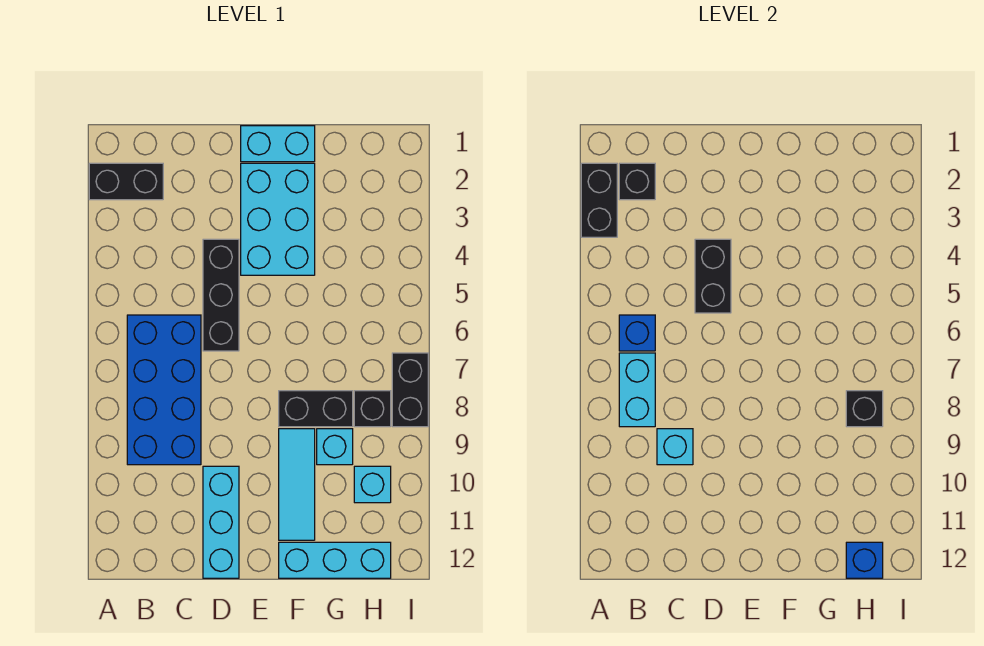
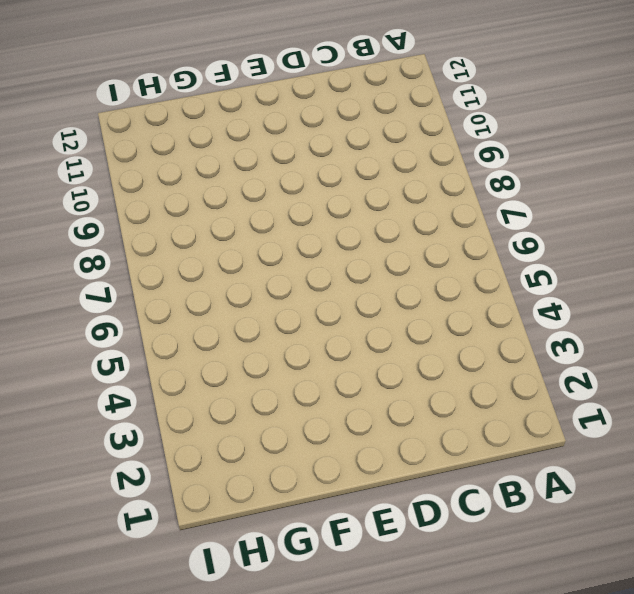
none -> black 1x2 brick [89,163,163,200]
none -> blue 2x4 brick [127,315,201,465]
none -> black 1x3 brick [203,239,239,351]

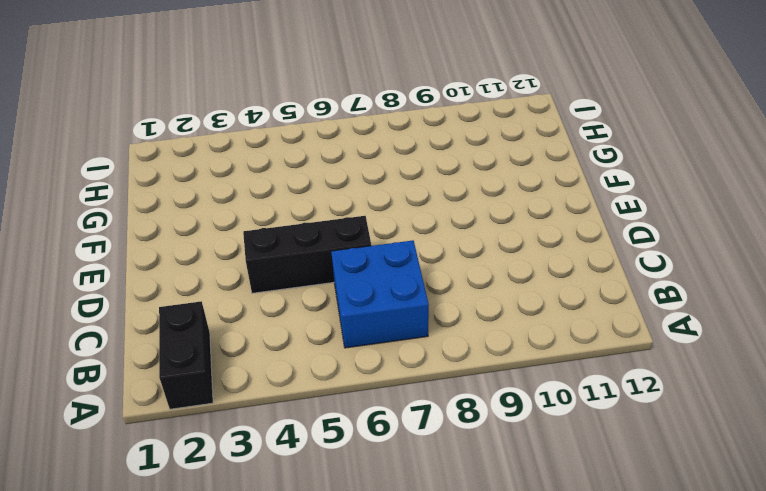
blue 2x2 brick [331,240,429,348] -> blue 2x4 brick [127,315,201,465]
none -> cyan 1x3 brick [203,466,239,578]
none -> cyan 1x2 brick [241,126,315,162]
none -> cyan 2x3 brick [241,163,315,275]

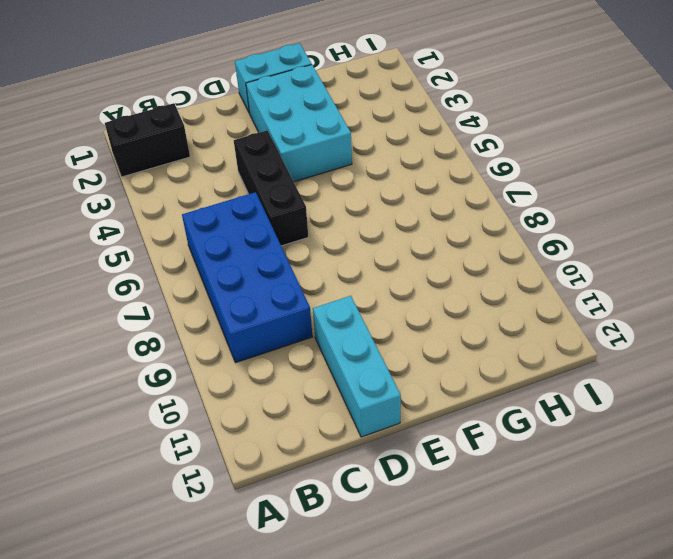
none -> black 1x2 brick [279,391,353,427]
none -> cyan 1x3 tile [279,429,315,540]
none -> cyan 1x3 brick [279,542,391,578]

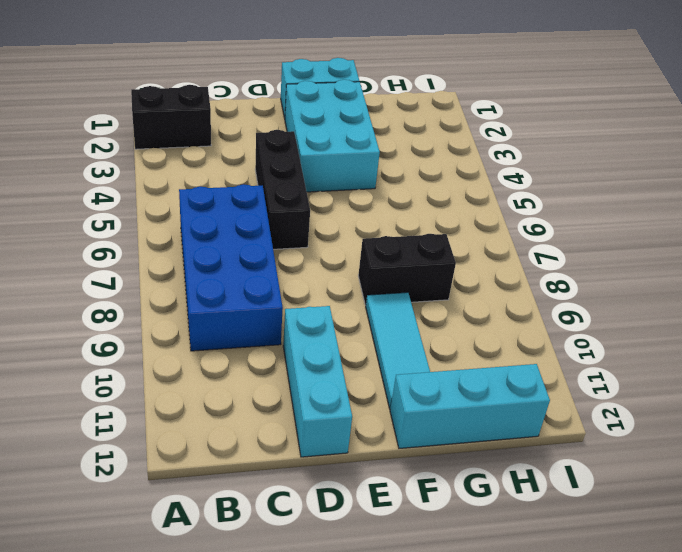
none -> cyan 1x1 brick [317,429,353,465]
none -> black 1x1 brick [354,391,391,427]
none -> cyan 1x1 brick [354,466,391,503]

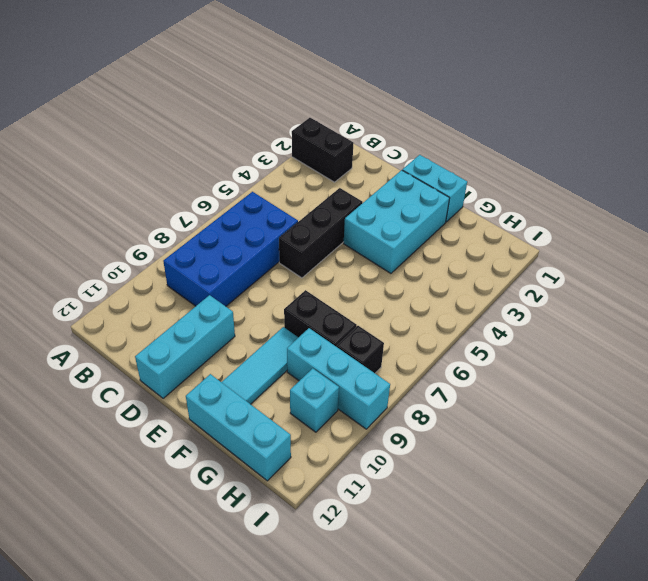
cyan 1x3 brick [287,328,390,429] -> cyan 1x1 brick [317,429,353,465]
none -> black 1x2 brick [392,353,428,427]
none -> black 1x2 brick [581,163,617,237]
none -> black 1x1 brick [619,163,655,200]

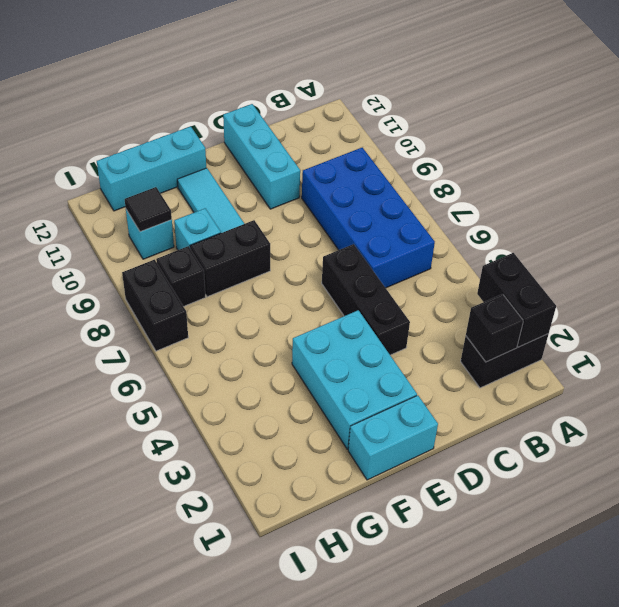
black 1x1 tile [125,187,172,232] -> none
none -> blue 1x1 brick [619,315,655,351]
none -> cyan 1x2 brick [619,353,655,427]
none -> cyan 1x1 brick [657,429,693,465]

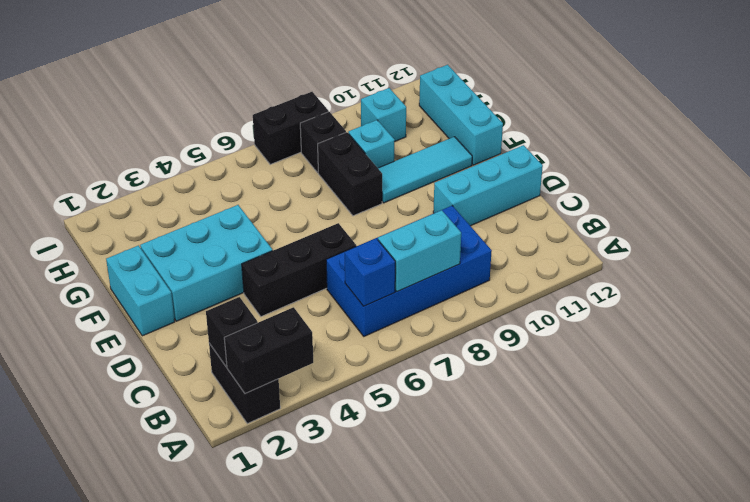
none -> cyan 1x1 brick [657,429,693,465]
none -> black 1x2 brick [695,239,731,313]
none -> black 1x1 brick [846,391,883,427]

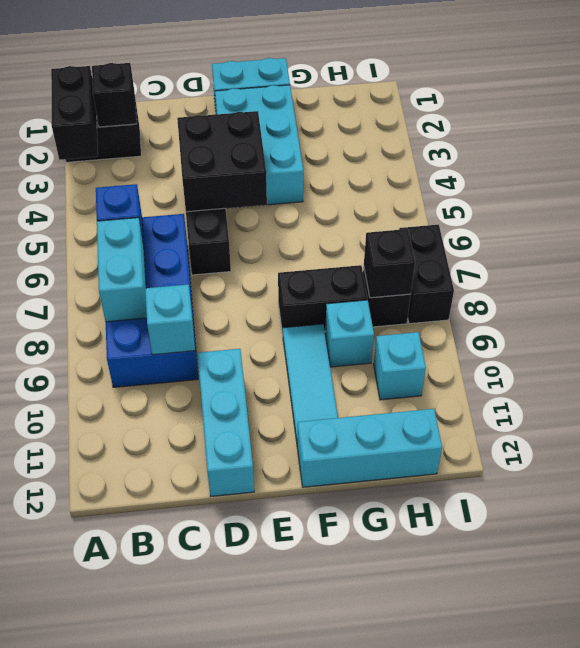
black 2x2 brick [177,111,267,212] -> black 1x2 brick [695,239,731,313]
none -> blue 1x1 brick [846,542,883,578]

